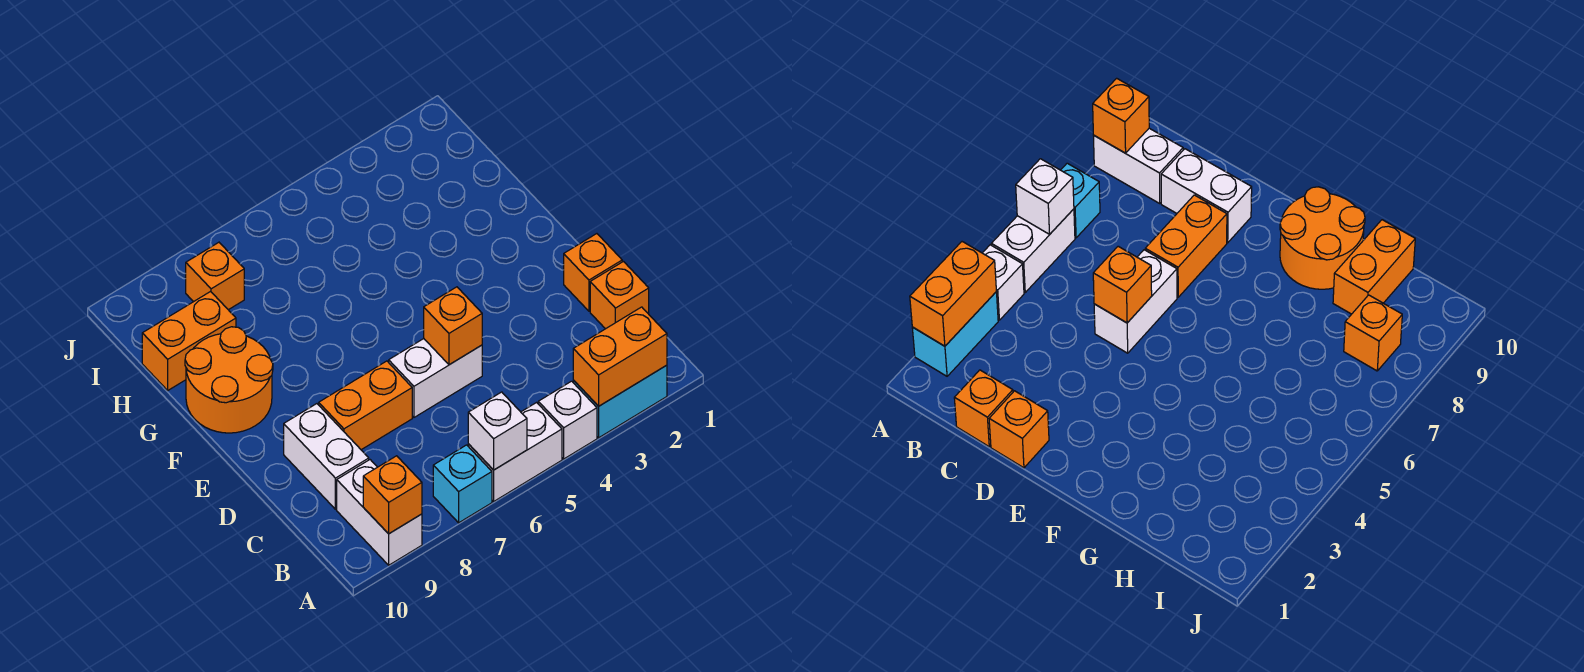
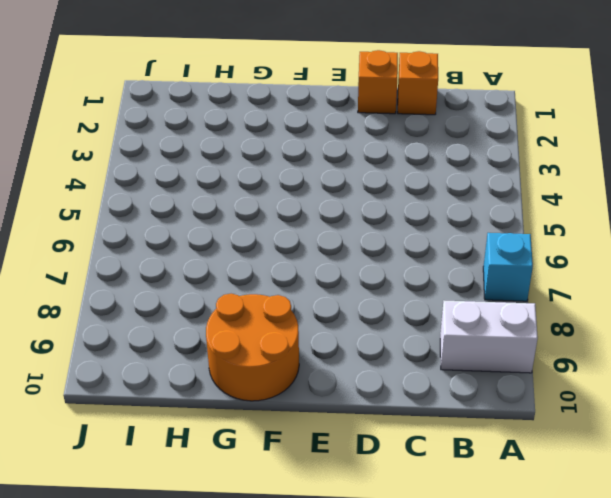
none -> cyan 1x2 brick [573,365,667,438]
none -> white 1x1 brick [538,381,597,459]
none -> white 1x2 brick [468,403,562,501]

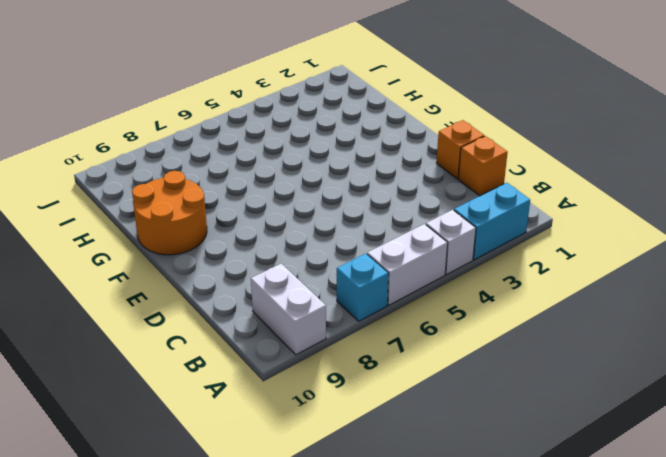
none -> white 1x2 brick [284,404,369,509]
none -> white 1x2 brick [389,339,482,417]
none -> orange 1x2 brick [319,361,412,450]

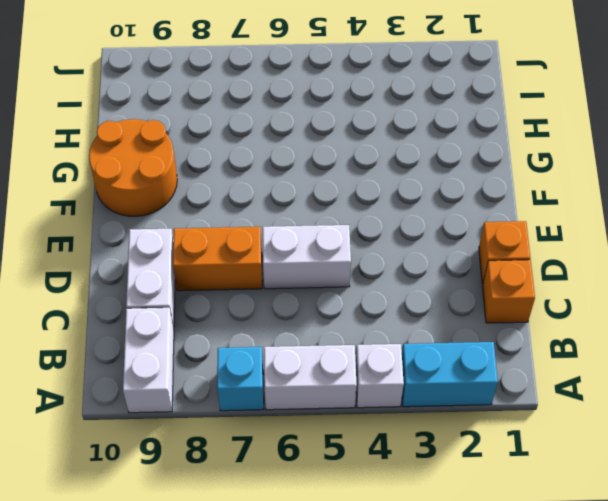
none -> orange 1x2 brick [142,292,236,390]
none -> orange 1x1 brick [186,242,244,310]
none -> orange 1x2 brick [573,307,667,406]

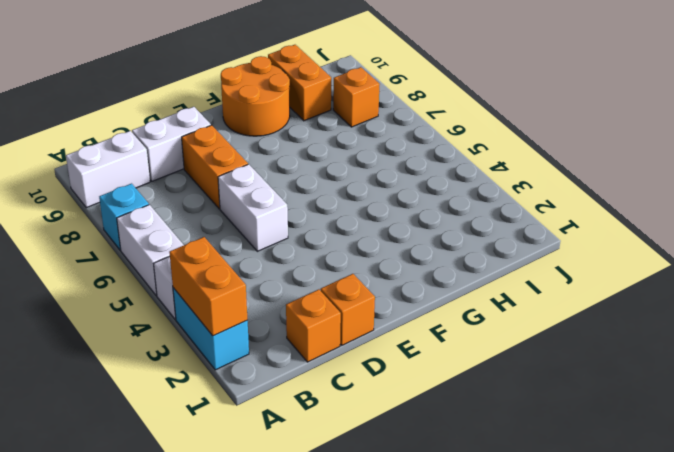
none -> white 1x1 brick [468,392,527,470]
none -> orange 1x1 brick [363,456,422,534]
none -> orange 1x1 brick [424,287,482,365]

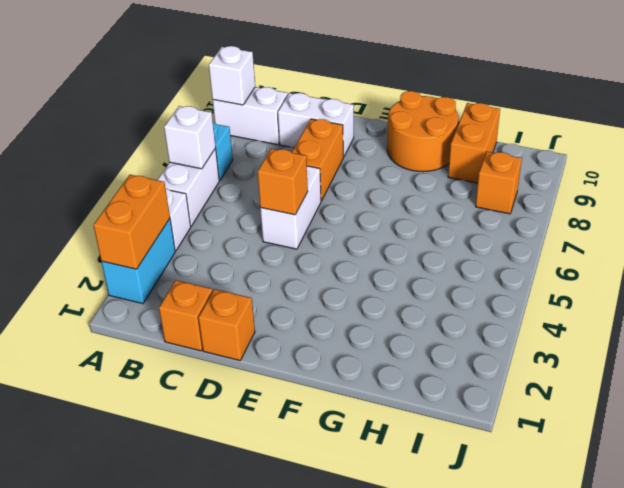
white 1x1 brick [209,46,255,105] -> orange 1x1 brick [363,456,422,534]

